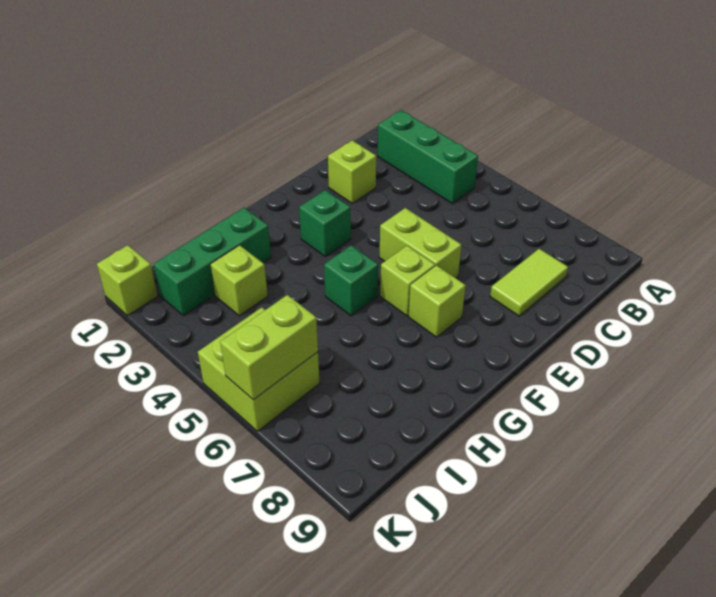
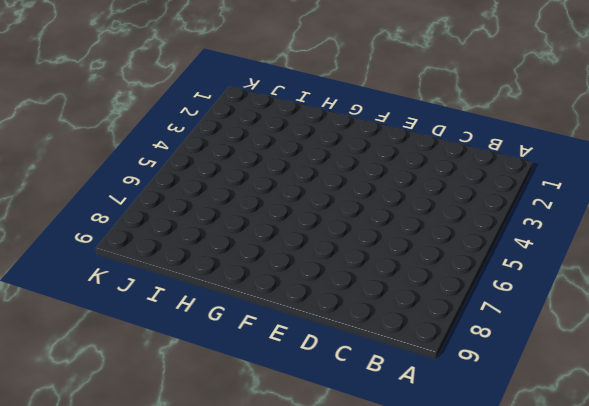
none -> green 1x3 brick [378,110,478,204]
none -> lime 1x2 tile [490,249,568,316]
none -> lime 1x1 brick [328,140,376,203]

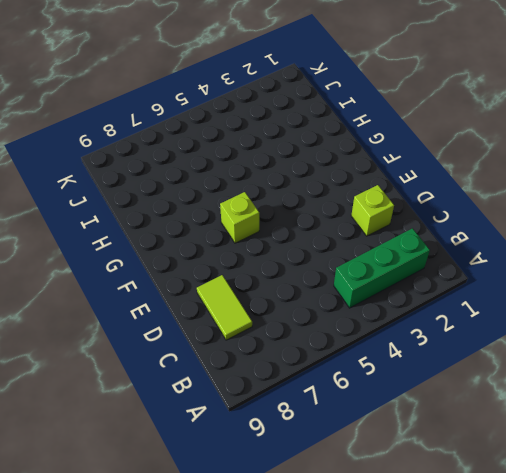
none -> lime 1x2 brick [379,208,462,278]
none -> green 1x1 brick [299,190,351,256]
none -> lime 1x1 brick [409,265,466,337]

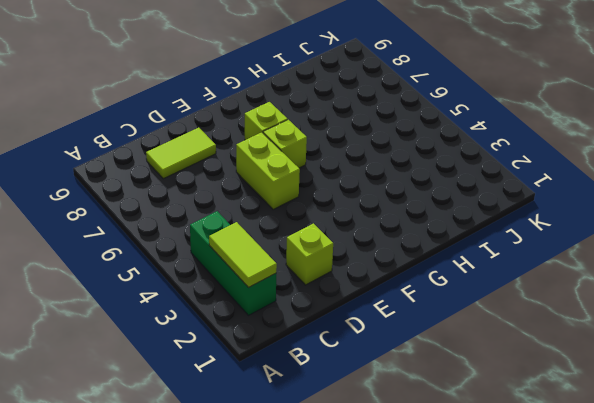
lime 1x2 tile [209,222,277,288] -> none
none -> green 1x1 brick [299,190,351,256]
none -> green 1x1 brick [324,245,378,316]
none -> green 1x3 brick [154,208,271,316]

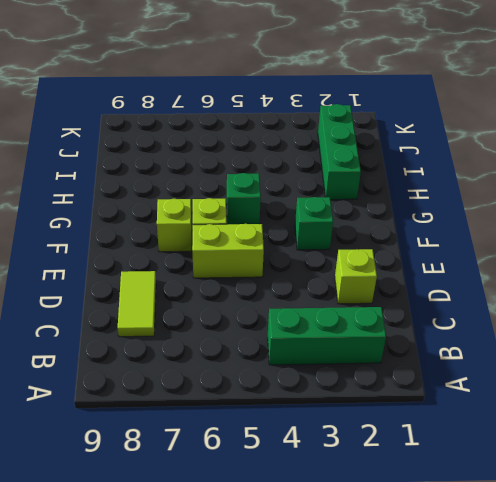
none -> lime 1x1 brick [210,245,268,316]
none -> lime 2x2 brick [198,307,320,431]
none -> lime 1x1 brick [97,245,158,316]

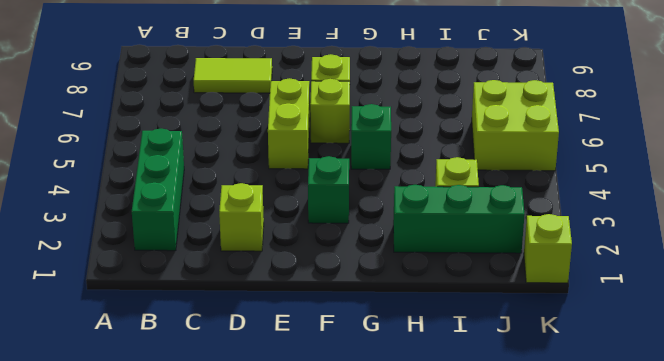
none -> lime 1x2 brick [220,295,318,400]

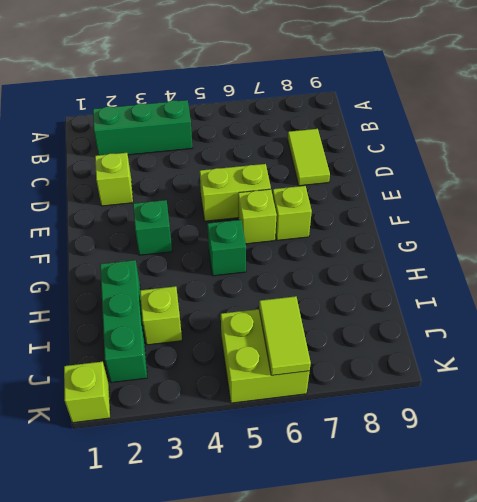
lime 1x2 tile [259,296,311,375] -> lime 1x2 brick [220,295,318,400]

